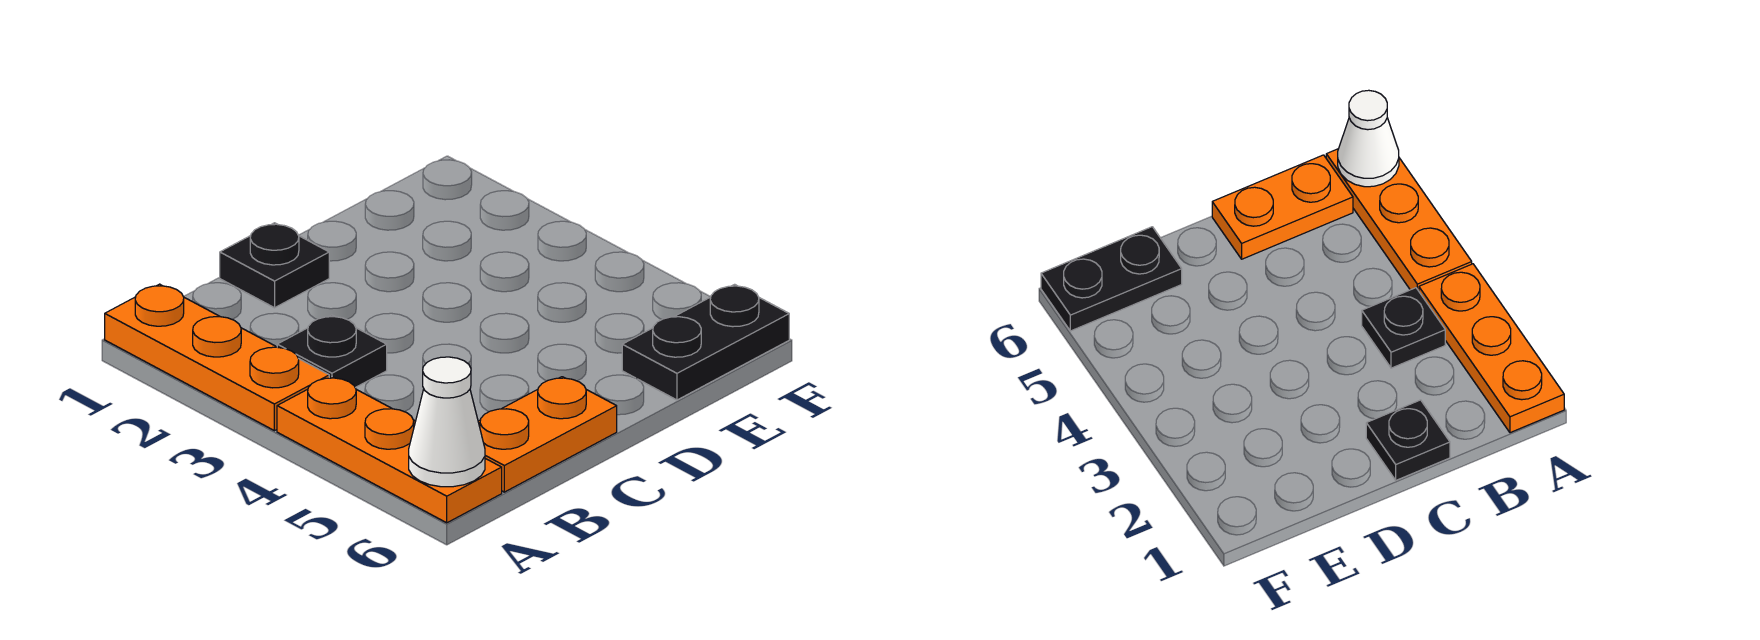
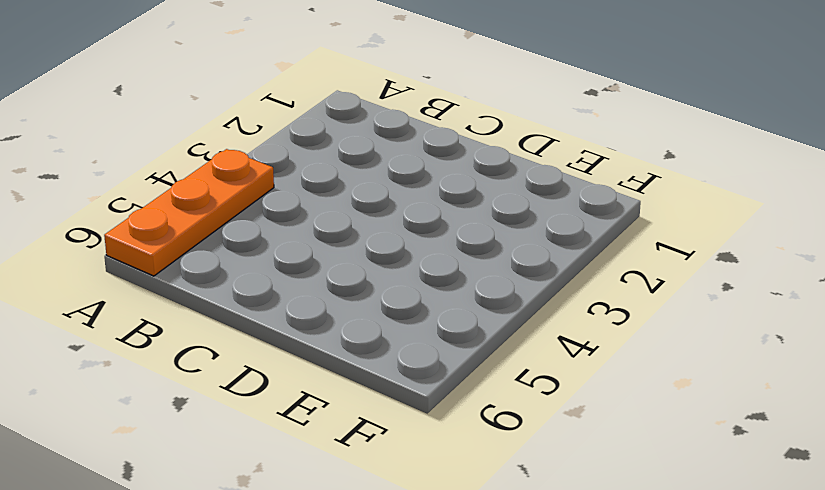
none -> orange 1x3 plate [105,284,329,431]
none -> black 1x1 plate [277,315,387,388]

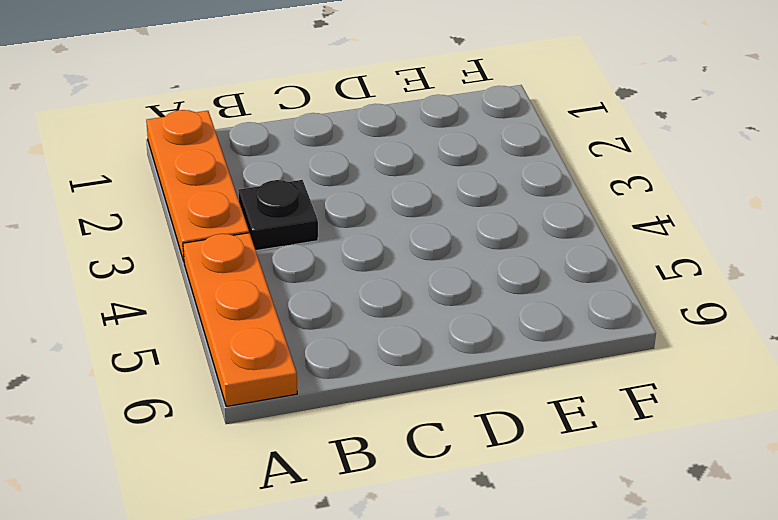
none -> orange 1x2 plate [478,377,617,492]
none -> black 1x1 plate [220,223,329,308]

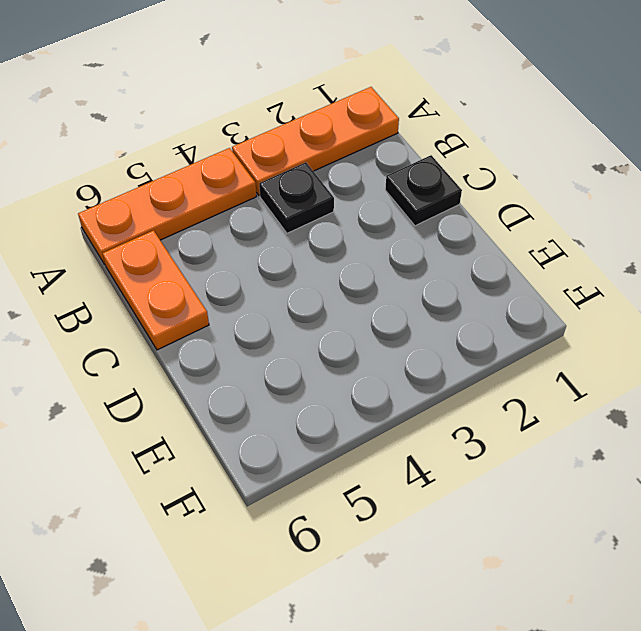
none -> black 1x2 plate [622,284,789,400]
none -> white 1x1 cone [409,357,485,487]

